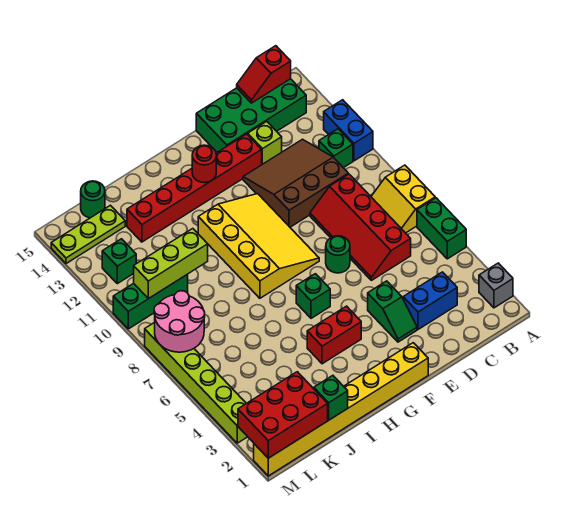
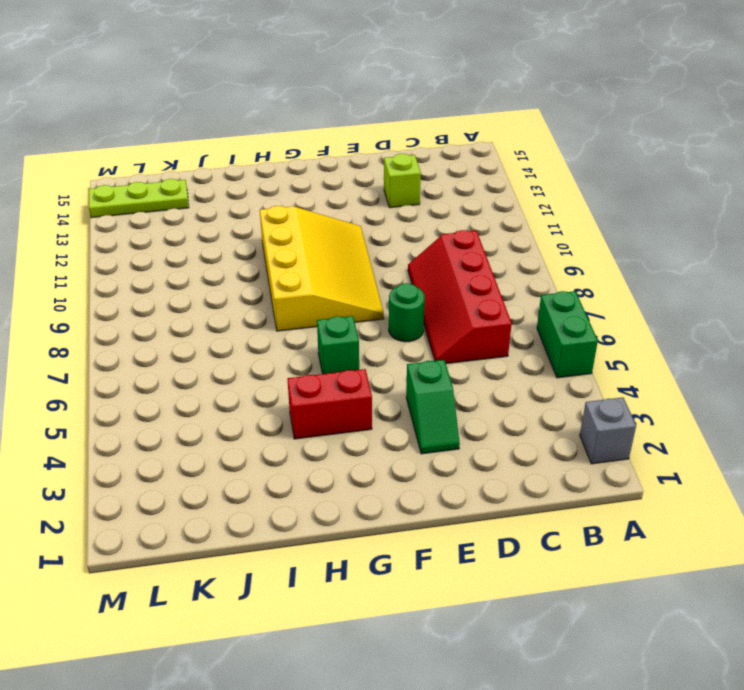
none -> yellow 2x2 slope [371,165,435,233]
none -> blue 1x2 brick [324,100,373,161]
none -> green 1x1 brick [319,129,353,168]

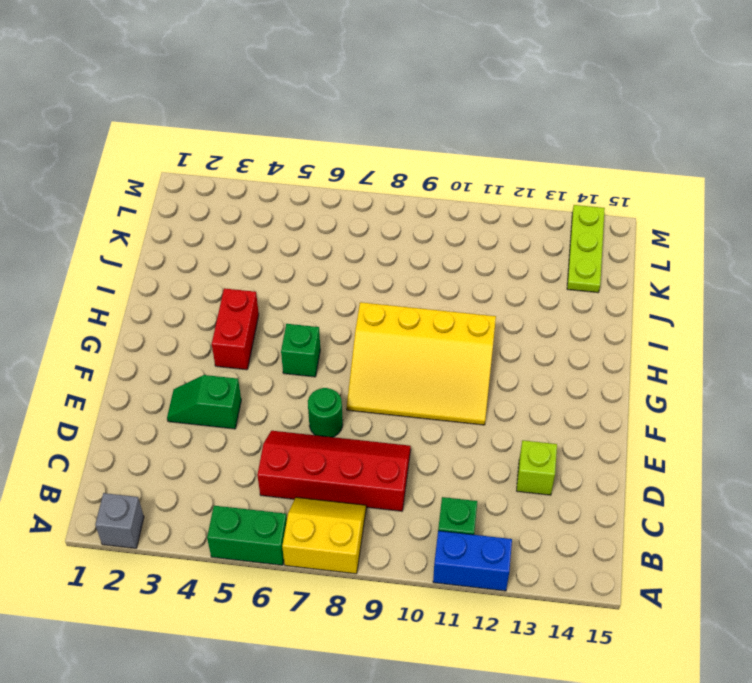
none -> green 2x4 brick [196,79,306,152]
none -> blue 1x2 brick [403,272,457,329]
none -> brown 3x3 slope [243,139,348,227]

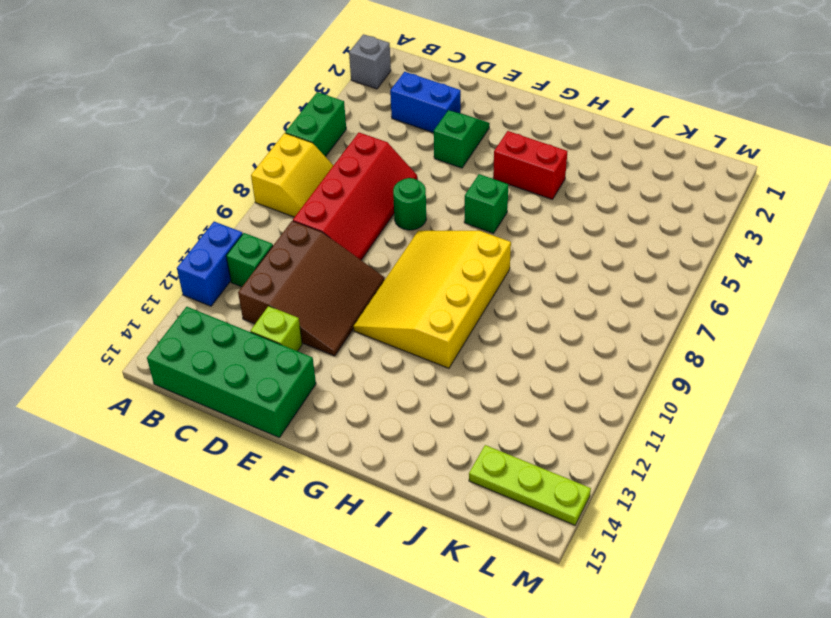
brown 3x3 slope [238,221,385,356] -> brown 3x3 slope turned to [243,139,348,227]
none -> red 1x6 brick [127,134,262,242]
none -> yellow 1x8 brick [254,343,428,476]
none -> green 1x3 brick [113,274,188,329]

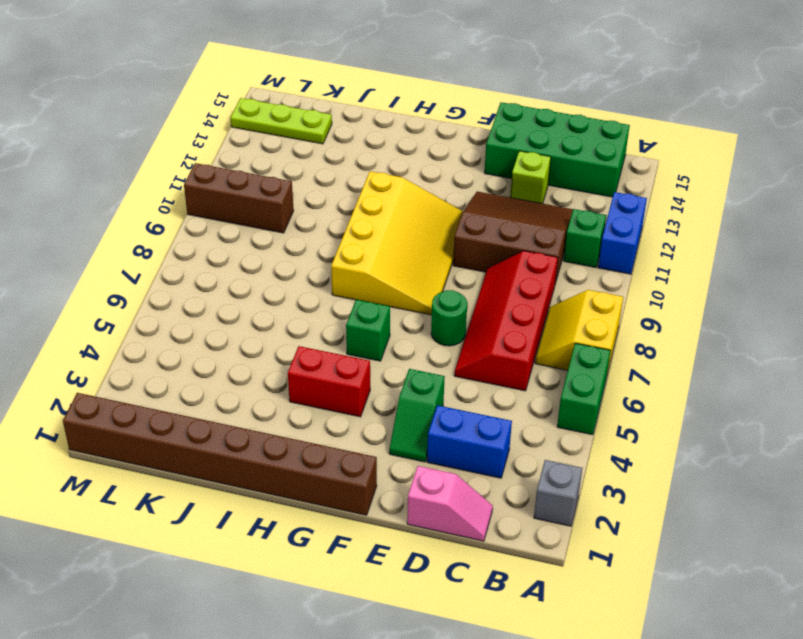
pink 1x2 slope [407,466,493,541] -> none
brown 1x8 brick [63,393,377,515] -> yellow 1x8 brick [254,343,428,476]
brown 1x3 brick [184,163,294,233] -> green 1x3 brick [113,274,188,329]
none -> red 1x6 brick [127,134,262,242]
none -> green 1x1 round brick [81,181,105,218]
none -> green 1x1 brick [102,239,136,284]

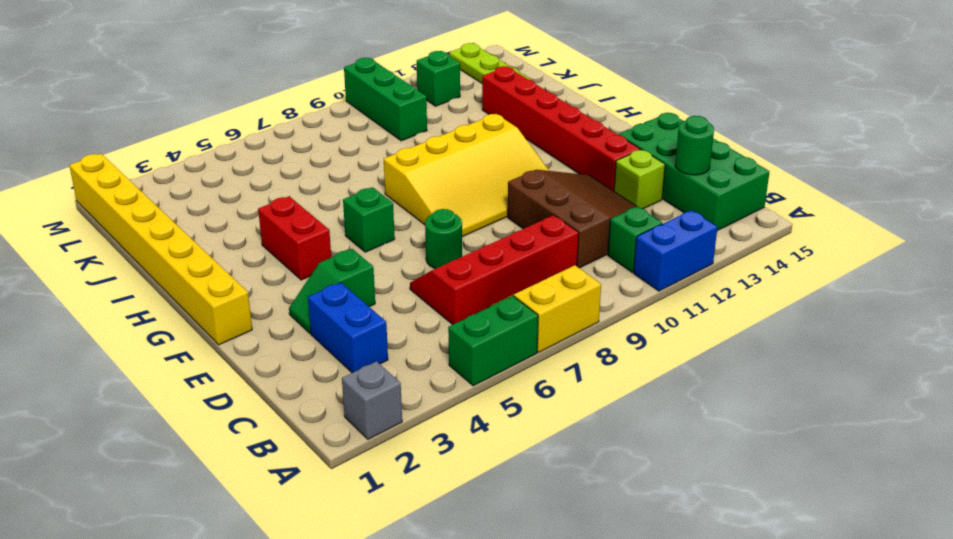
green 1x1 round brick [675,116,714,175] -> green 1x1 round brick moved to [81,181,105,218]
none -> lime 1x6 brick [145,322,247,443]
none -> red 1x2 slope [237,46,291,103]
none -> red 1x1 round brick [192,145,216,183]

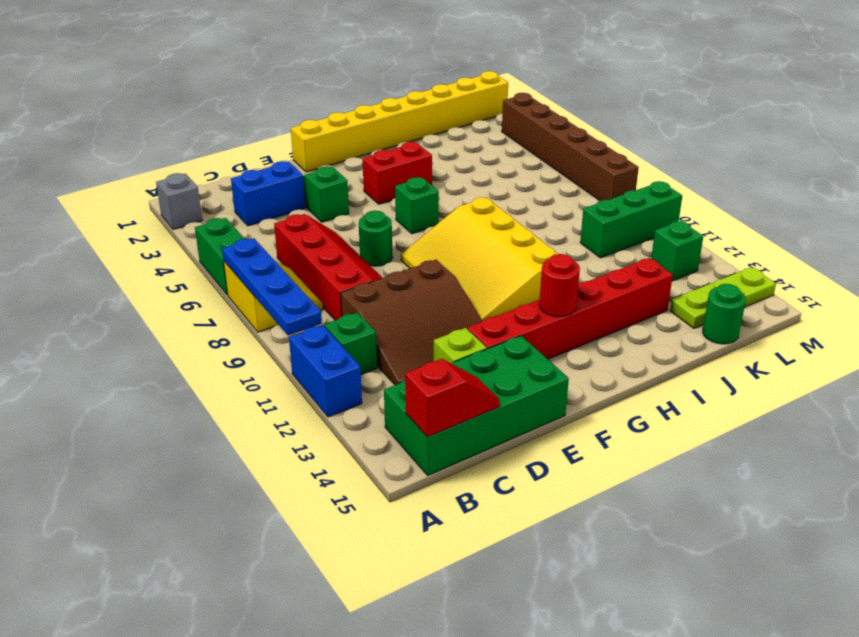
blue 1x4 plate [222,238,322,335] -> none
brown 1x6 brick [502,93,639,201] -> lime 1x6 brick [145,322,247,443]
none -> green 1x1 brick [314,376,348,420]
none -> lime 1x3 brick [134,229,208,299]
none -> red 2x3 brick [238,372,328,458]

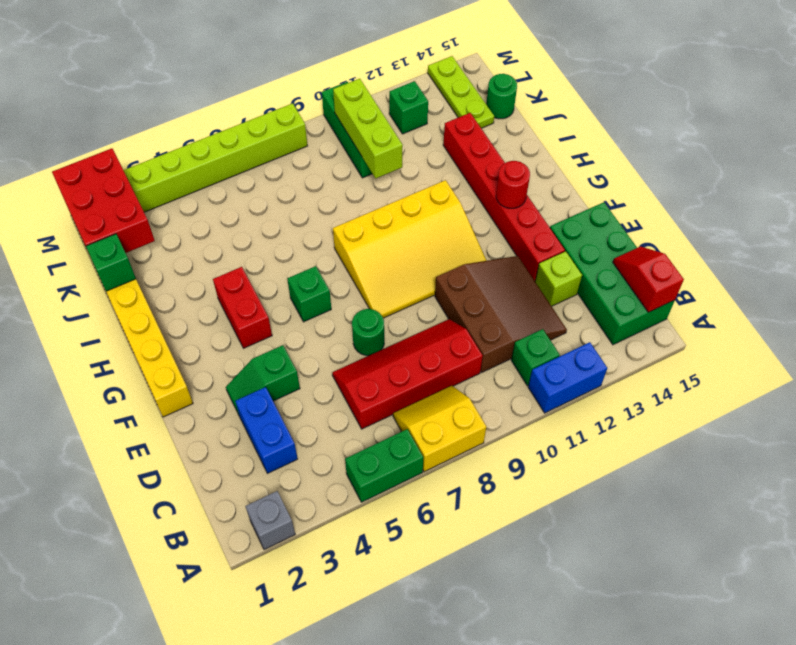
none -> pink 2x2 round brick [154,291,205,352]

